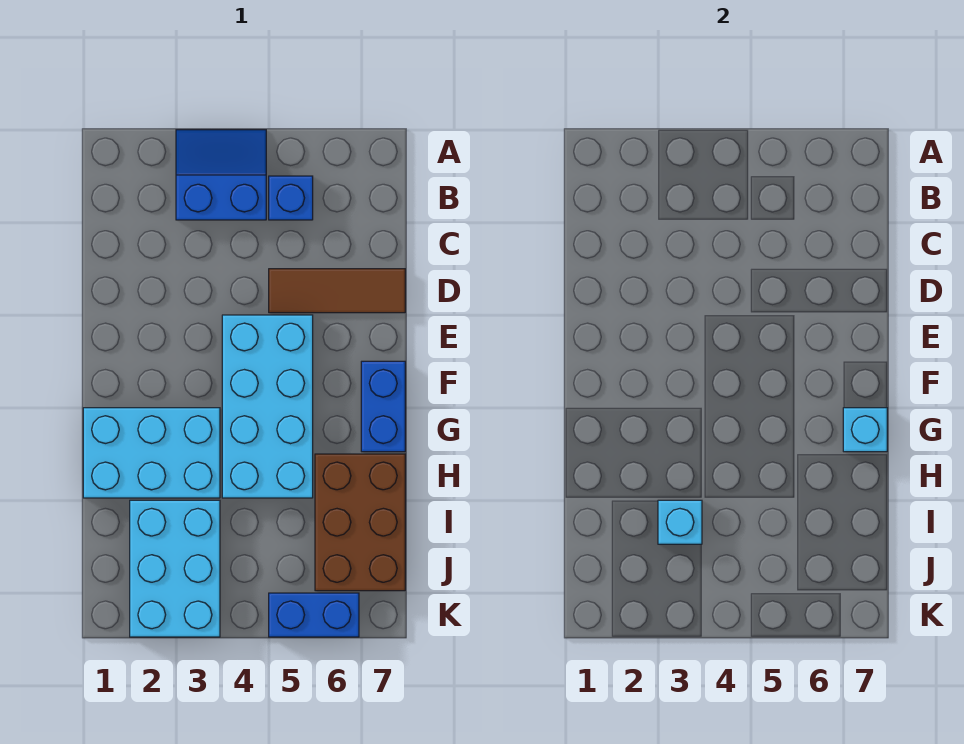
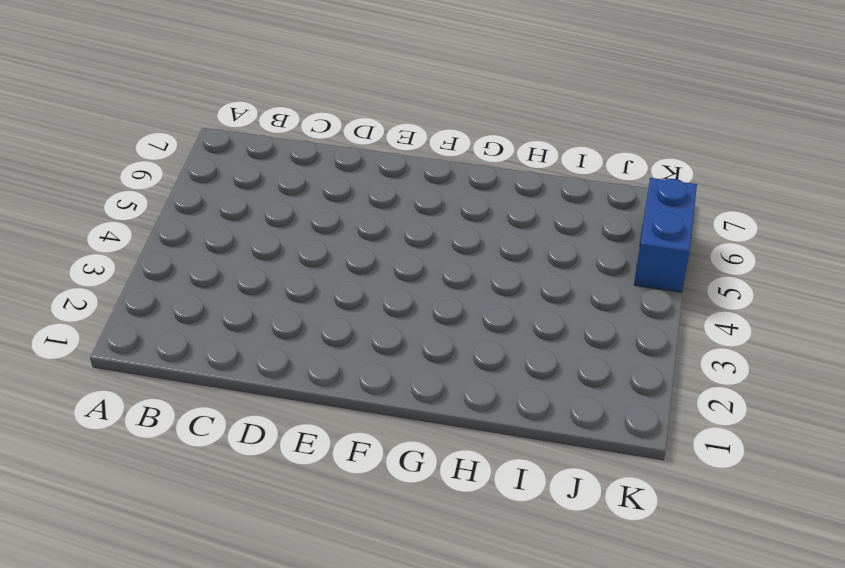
none -> blue 2x2 slope [176,130,266,220]
none -> blue 1x1 brick [269,176,313,220]

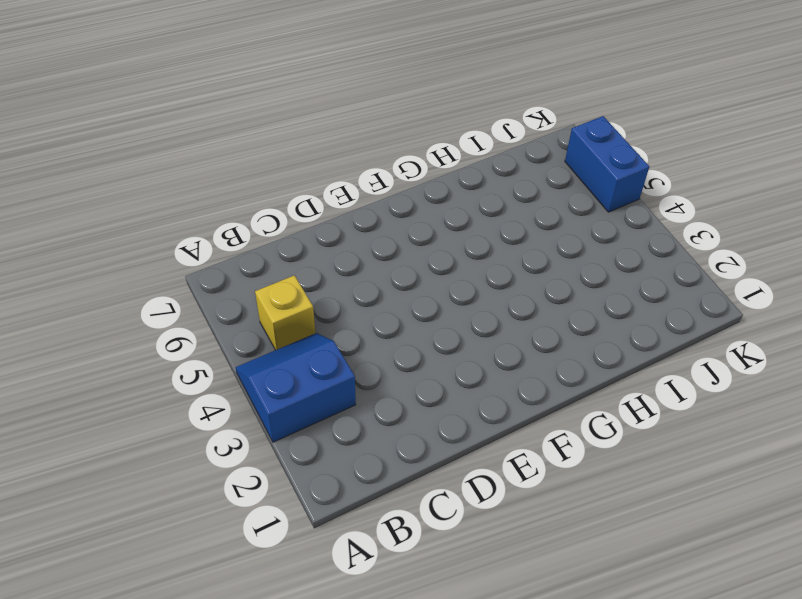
blue 2x2 slope [236,333,356,442] -> blue 2x2 slope turned to [176,130,266,220]
yellow 1x1 brick [255,275,315,350] -> blue 1x1 brick [269,176,313,220]
none -> brown 1x3 tile [269,269,405,313]
none -> cyan 2x4 brick [222,315,313,498]

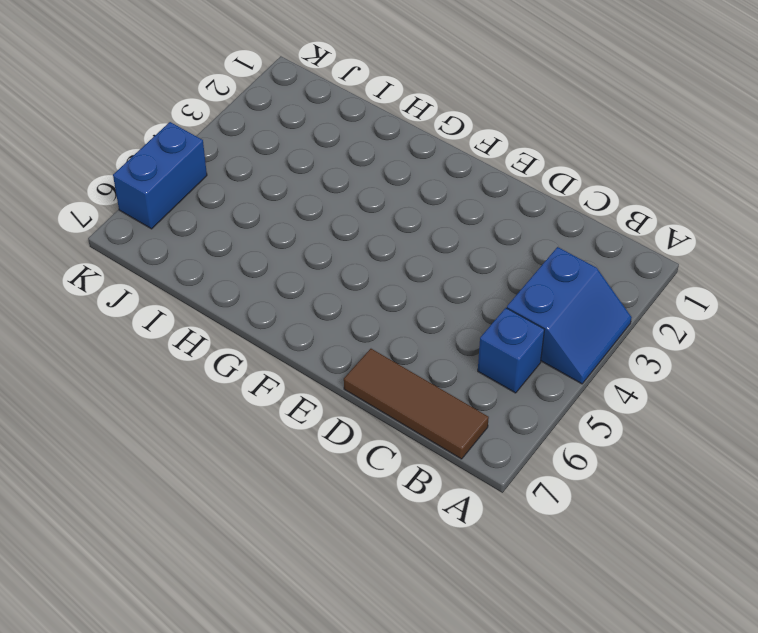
brown 1x3 tile [344,349,489,459] -> brown 1x3 tile turned to [269,269,405,313]
none -> cyan 2x4 brick [222,315,313,498]
none -> blue 1x2 brick [361,361,405,452]

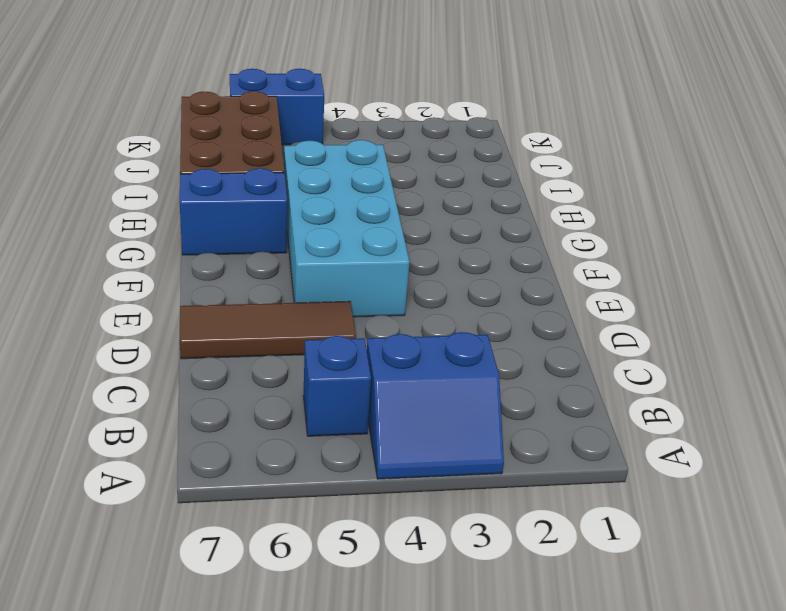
blue 1x2 brick [180,168,287,255] -> blue 1x2 brick turned to [361,361,405,452]
none -> cyan 2x3 brick [83,408,220,498]
none -> cyan 2x3 brick [130,500,220,637]

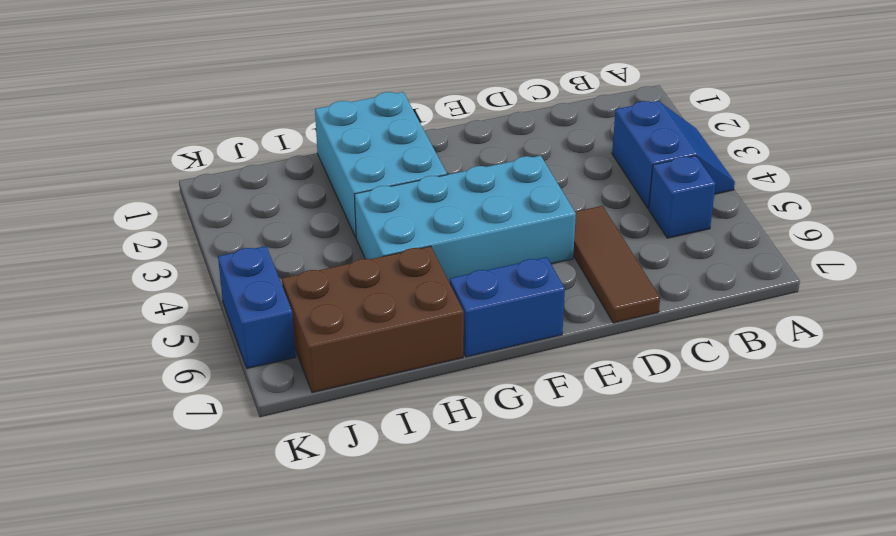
none -> cyan 2x3 brick [130,500,220,637]
none -> cyan 1x1 brick [843,408,887,452]

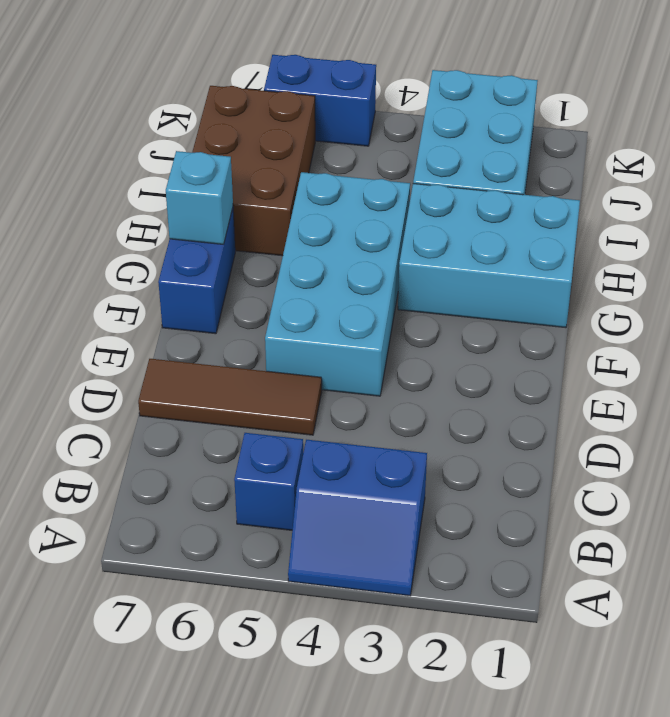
none -> cyan 1x1 brick [658,500,702,544]

